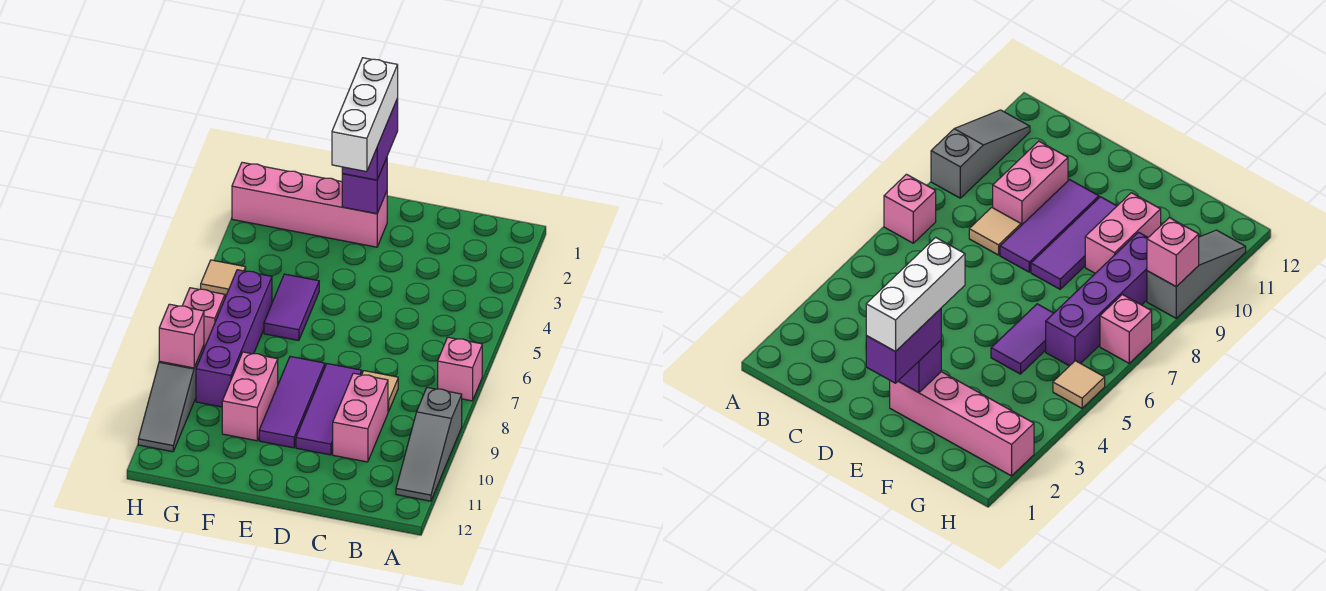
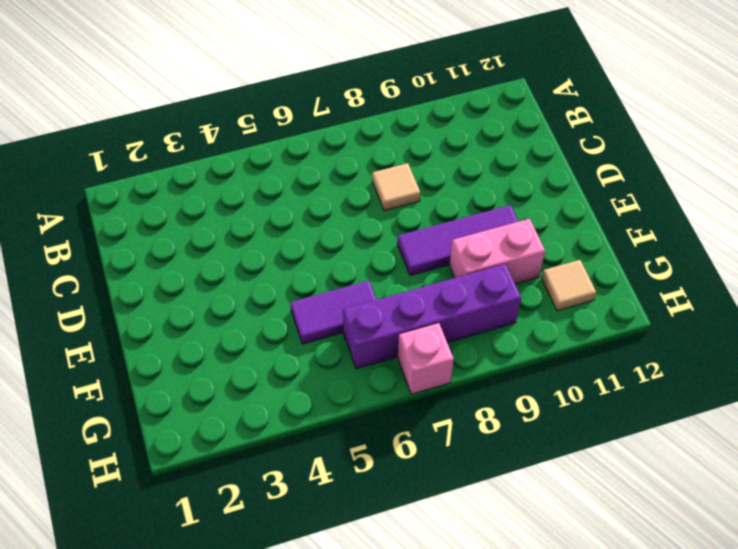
tan 1x1 tile [542,260,596,311] -> tan 1x1 tile moved to [201,260,246,297]
none -> pink 1x1 brick [438,337,482,401]
none -> grey 1x3 slope [396,387,462,501]
none -> pink 1x2 brick [333,373,388,462]

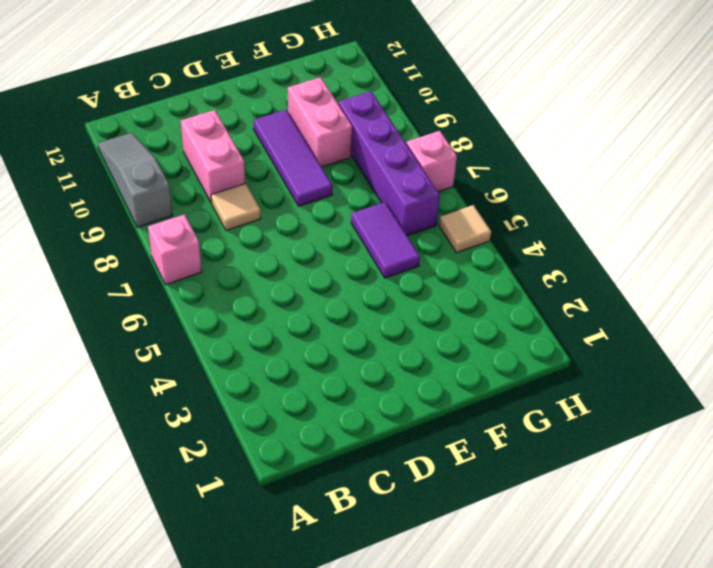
none -> purple 1x3 tile [296,364,362,455]
none -> pink 1x4 brick [232,162,387,247]
none -> grey 1x3 slope [138,346,204,452]

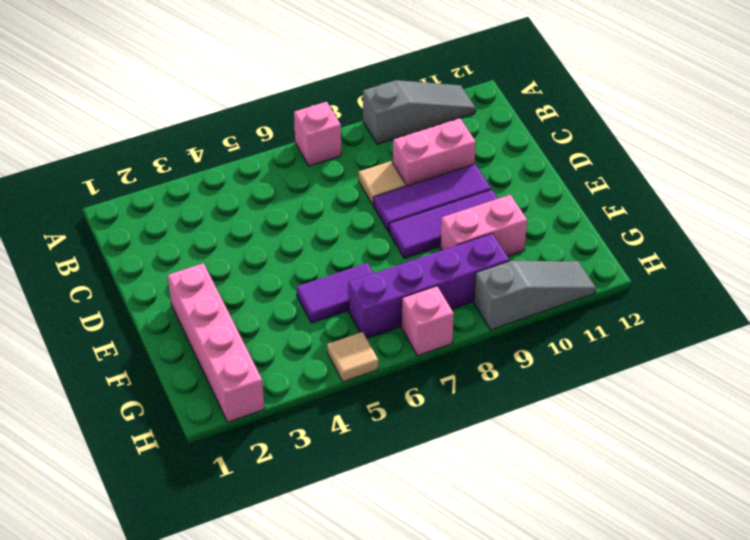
none -> purple 1x1 brick [342,158,387,214]
none -> pink 1x1 brick [159,304,204,368]
none -> purple 1x2 brick [342,98,398,180]

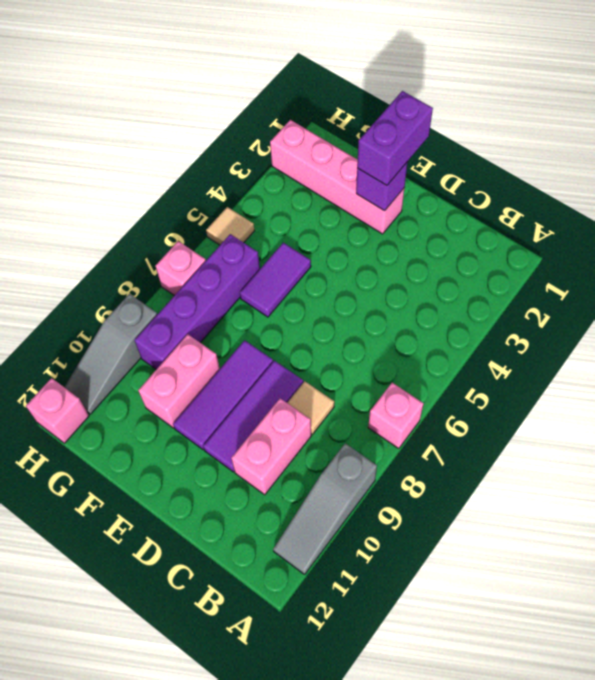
pink 1x1 brick [26,378,89,443] -> pink 1x1 brick moved to [159,304,204,368]
none -> white 1x3 brick [332,58,398,172]

